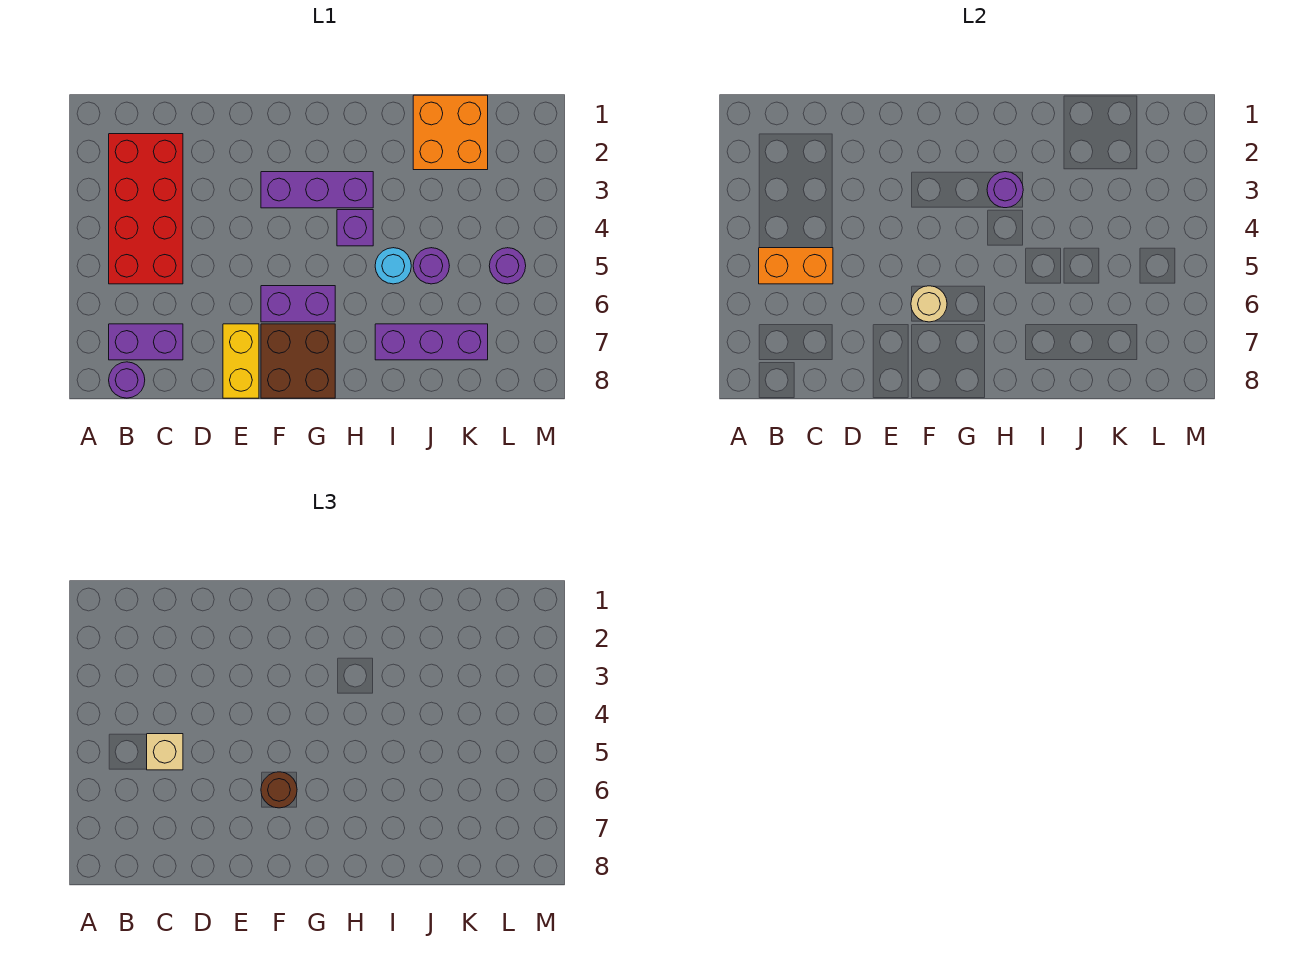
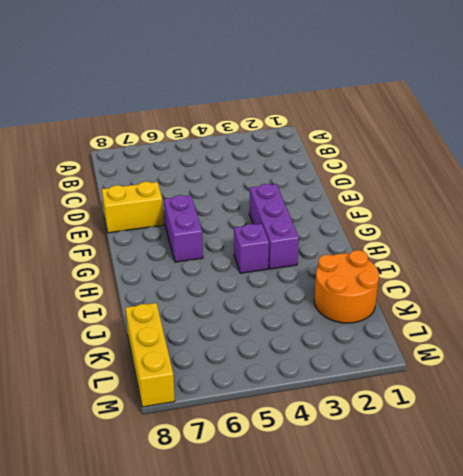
orange 2x2 round brick [314,250,379,323] -> orange 2x2 brick [413,95,488,170]
yellow 1x3 brick [125,303,175,407] -> none
none -> red 2x4 brick [109,134,183,284]
none -> purple 1x2 brick [109,324,183,360]
none -> purple 1x1 round brick [109,362,145,398]

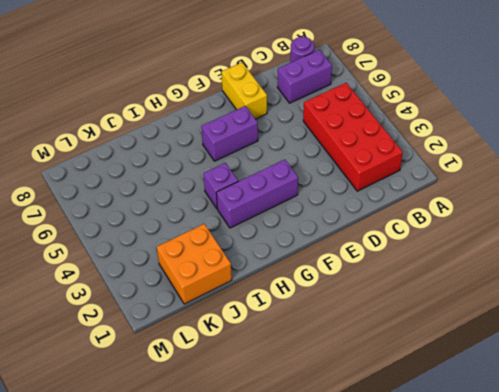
none -> brown 2x2 brick [261,324,335,398]
none -> cyan 1x1 round brick [375,248,411,284]
none -> purple 1x3 brick [375,324,488,360]

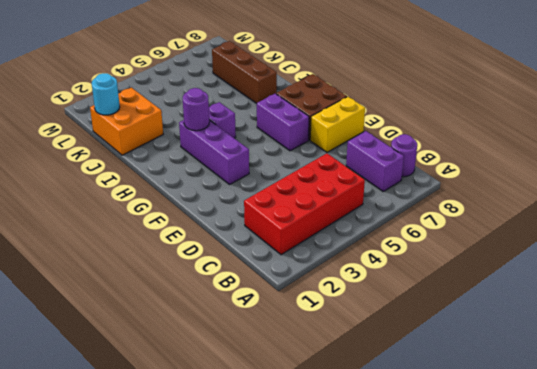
brown 1x3 brick [212,41,277,104] -> purple 1x3 brick [375,324,488,360]
cyan 1x1 round brick [92,73,120,115] -> cyan 1x1 round brick moved to [375,248,411,284]
none -> purple 1x1 round brick [413,248,449,284]
none -> purple 1x1 round brick [489,248,526,284]
none -> orange 1x2 brick [759,248,833,284]

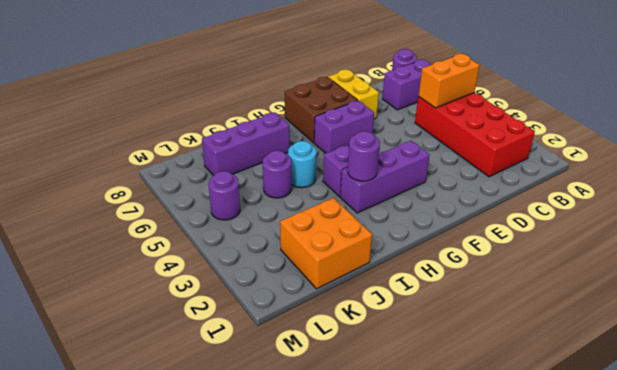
none -> tan 1x1 round brick [911,286,947,322]
none -> tan 1x1 brick [147,734,183,770]
none -> brown 1x1 round brick [261,772,297,808]

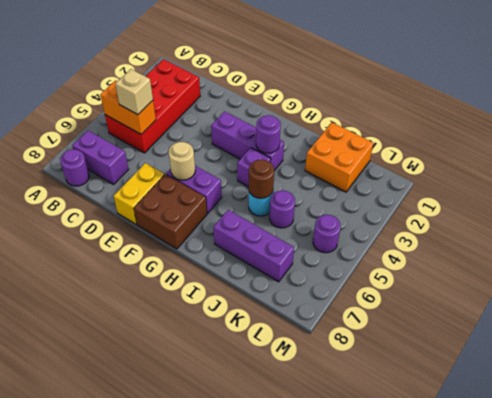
brown 1x1 round brick [249,160,274,198] -> brown 1x1 round brick moved to [261,772,297,808]

